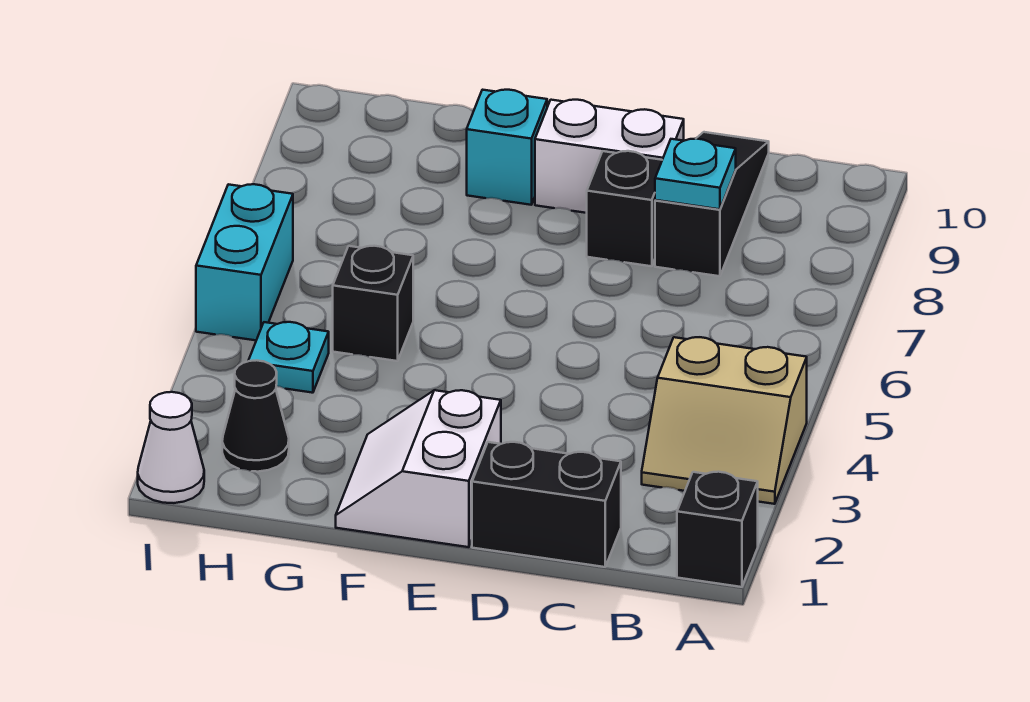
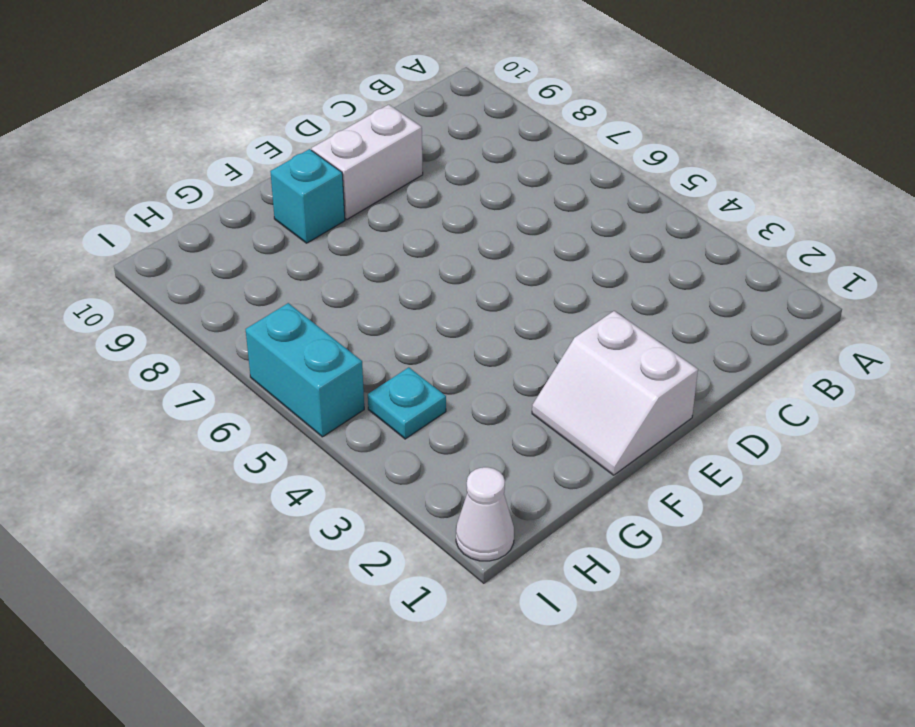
none -> black 1x1 brick [677,472,758,587]
none -> tan 2x2 slope [642,337,807,504]
none -> black 1x2 brick [472,442,621,567]

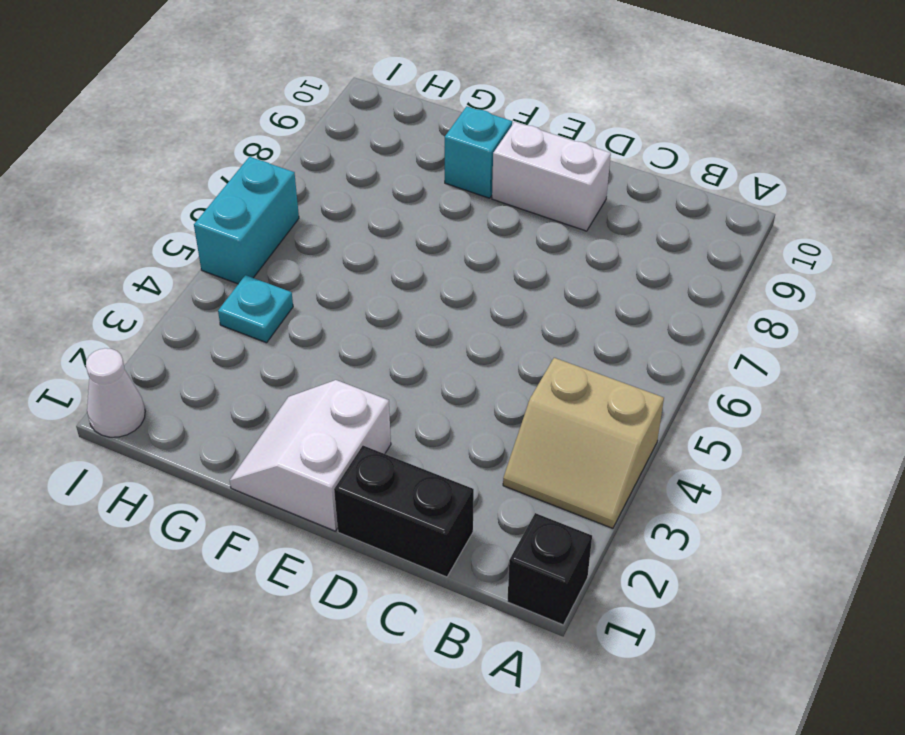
none -> black 1x3 slope [655,132,769,276]
none -> black 1x1 brick [587,151,662,266]
none -> black 1x1 brick [333,246,413,361]

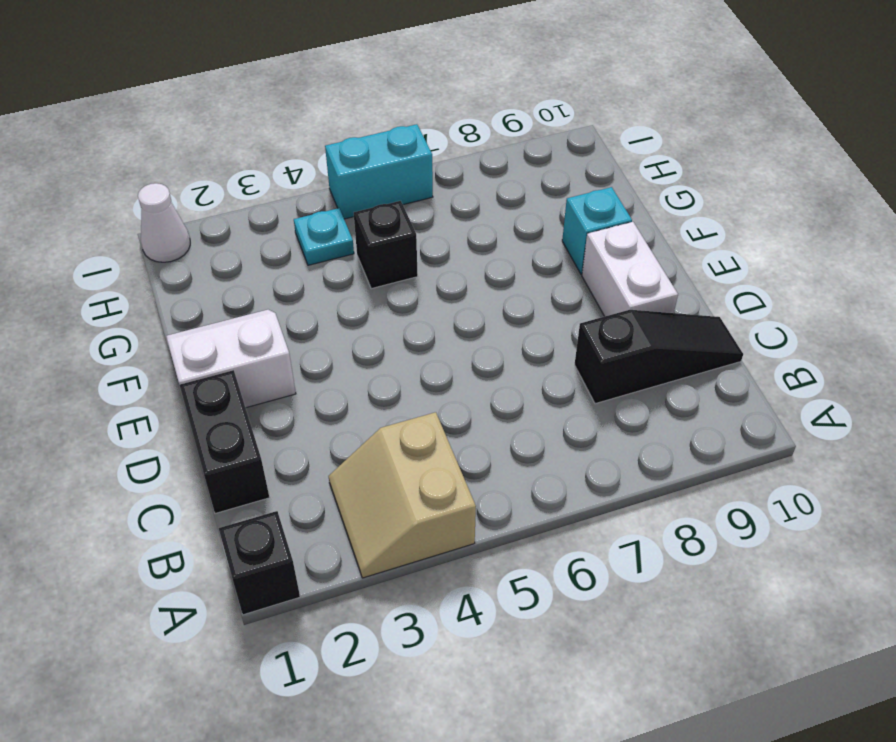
none -> black 1x1 brick [587,151,662,266]
none -> black 1x1 cone [222,360,289,472]
none -> cyan 1x1 plate [655,139,736,209]

